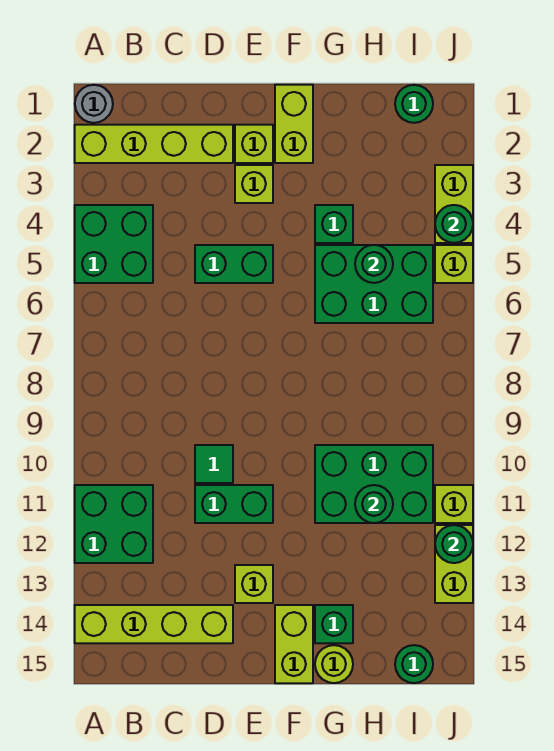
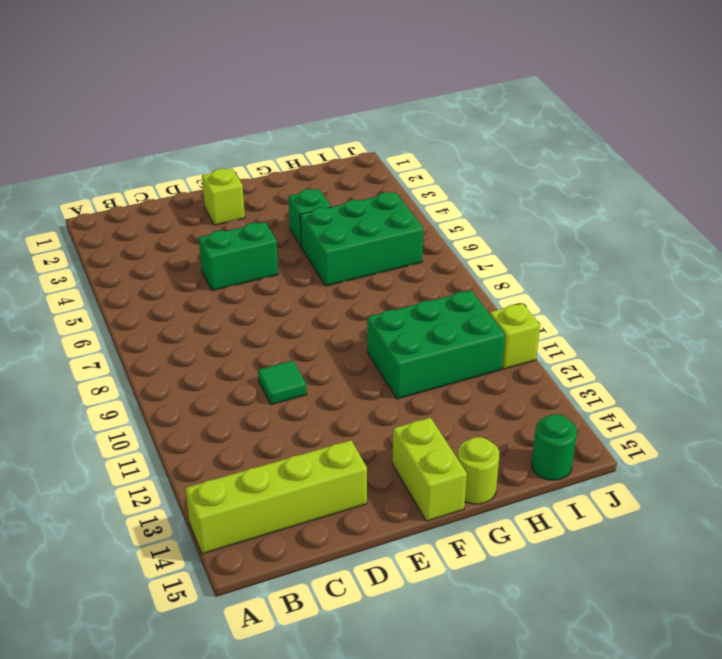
none -> grey 1x1 round brick [75,85,113,123]
none -> lime 1x4 brick [75,125,233,163]
none -> green 2x2 brick [75,205,153,283]

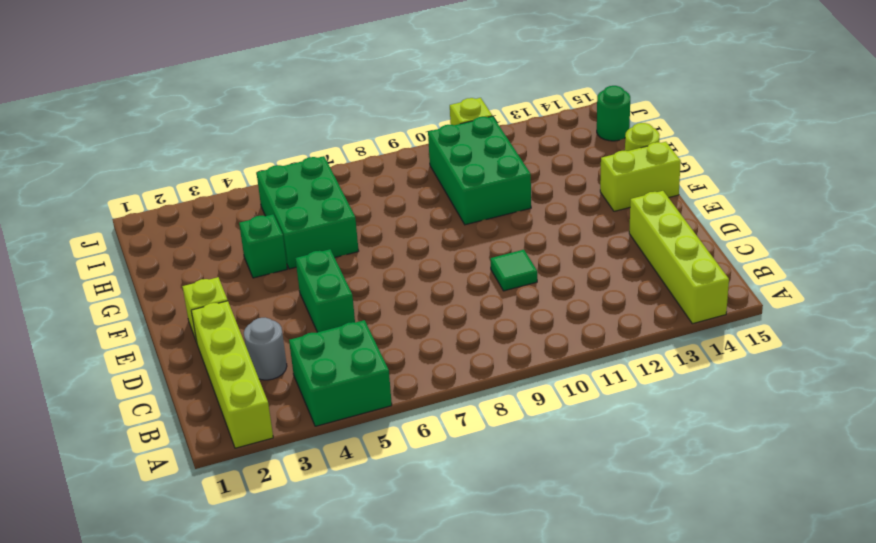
grey 1x1 round brick [244,318,287,380] -> grey 1x1 round brick moved to [75,85,113,123]
none -> green 2x2 brick [75,485,153,563]
none -> green 1x2 brick [195,485,273,523]
none -> lime 1x1 brick [235,165,273,203]

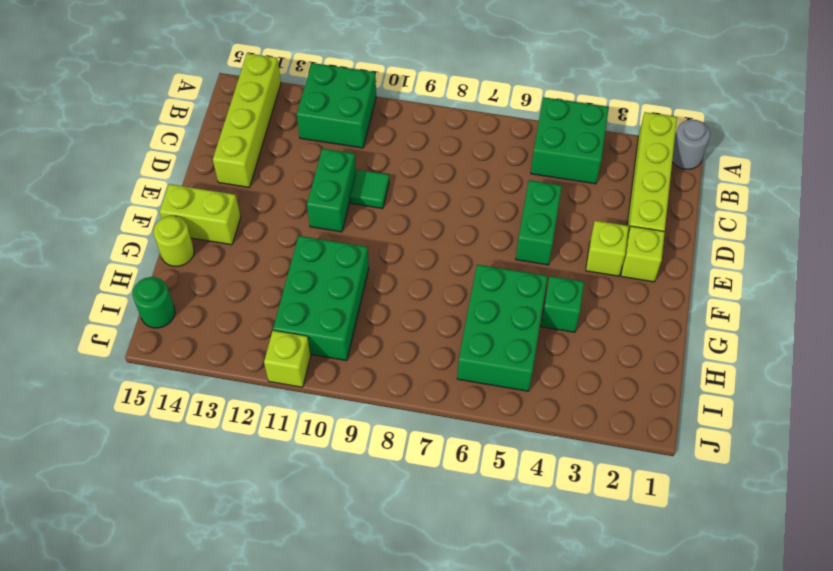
none -> lime 1x1 brick [235,565,273,603]
none -> lime 1x2 brick [275,85,313,163]
none -> green 1x1 brick [315,605,353,643]

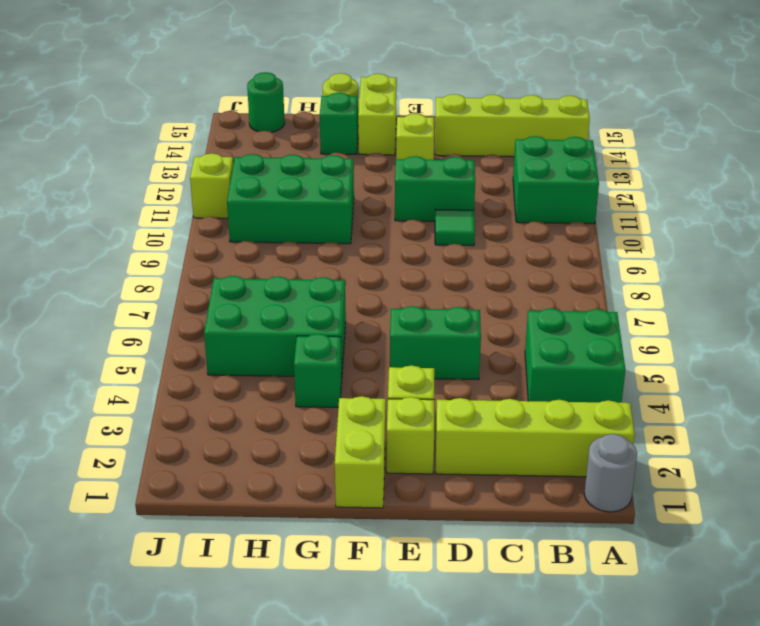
none -> green 1x1 round brick [395,85,433,123]
none -> lime 1x2 brick [435,165,473,243]
none -> lime 1x1 brick [435,245,473,283]

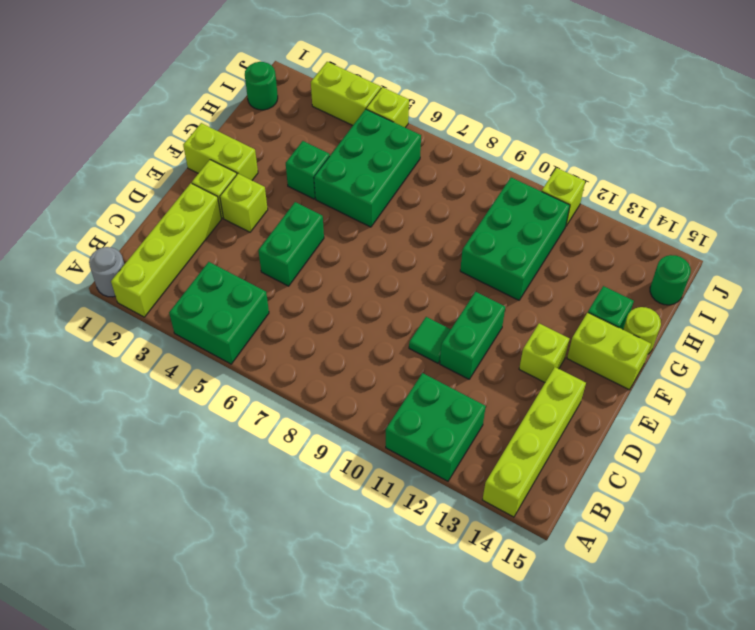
none -> lime 1x2 brick [435,525,473,603]
none -> green 1x1 round brick [355,245,393,283]
none -> green 1x1 round brick [355,485,393,523]

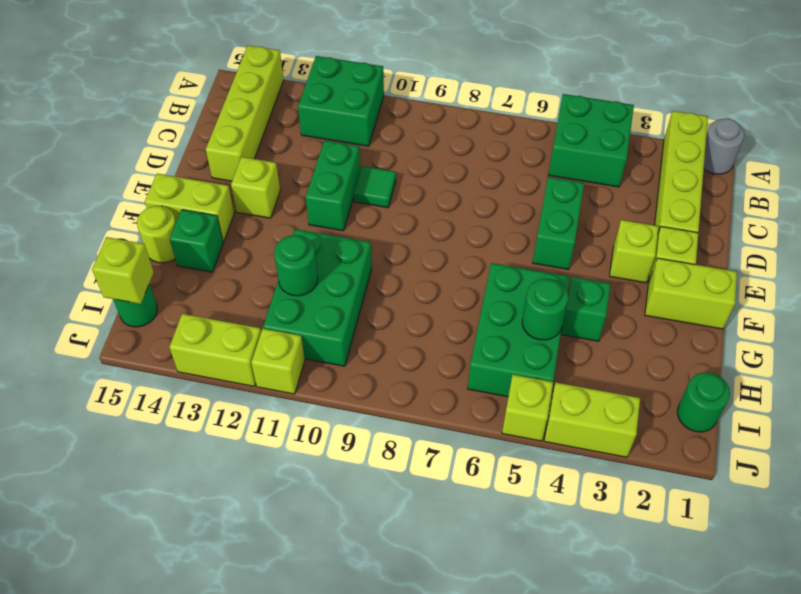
lime 1x1 brick [92,237,154,304] -> none
none -> green 1x1 round brick [435,205,473,243]
none -> green 1x1 round brick [435,525,473,563]

